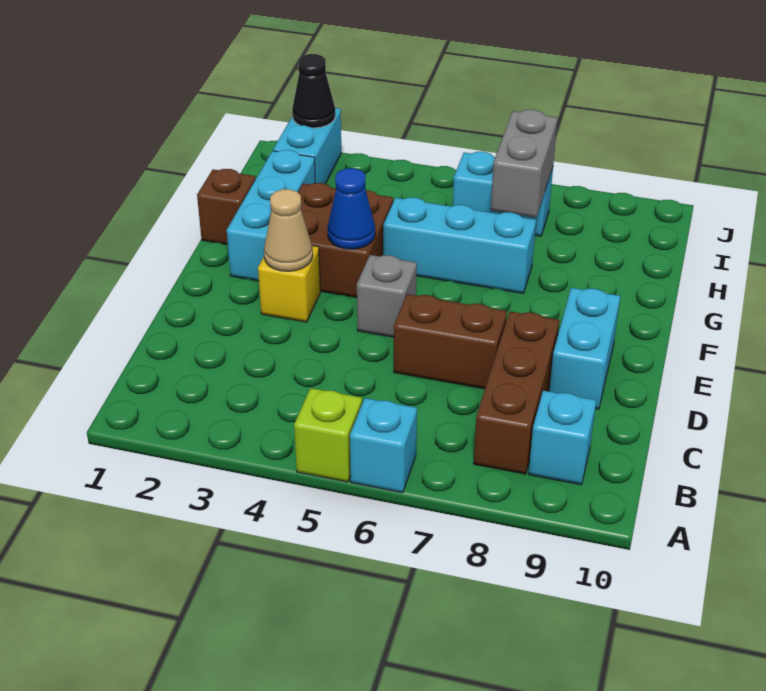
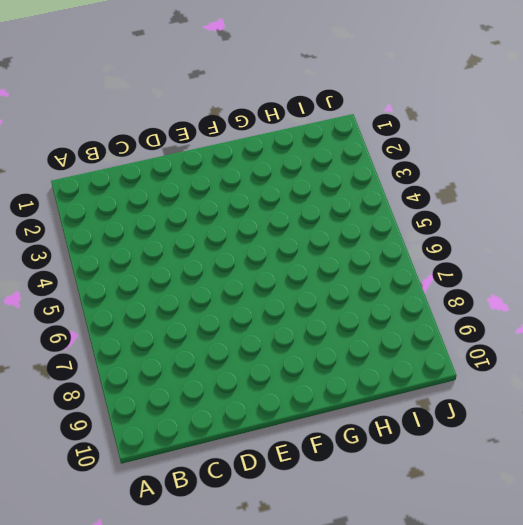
none -> lime 1x1 brick [294,388,362,482]
none -> cyan 1x1 brick [350,398,417,493]
none -> brown 1x3 brick [474,311,559,474]

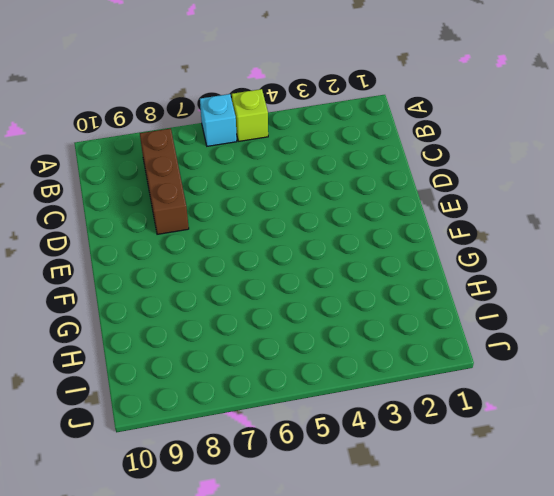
none -> cyan 1x1 brick [529,391,596,485]
none -> brown 1x2 brick [394,294,507,389]
none -> cyan 1x2 brick [549,288,620,409]

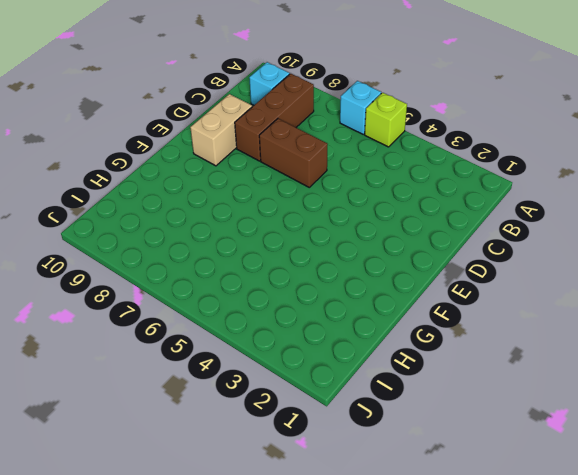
tan 1x2 brick [190,94,252,166] -> cyan 1x2 brick [549,288,620,409]
none -> yellow 1x1 brick [258,245,320,322]
none -> grey 1x1 brick [357,255,417,337]
none -> cyan 1x3 brick [227,150,315,281]

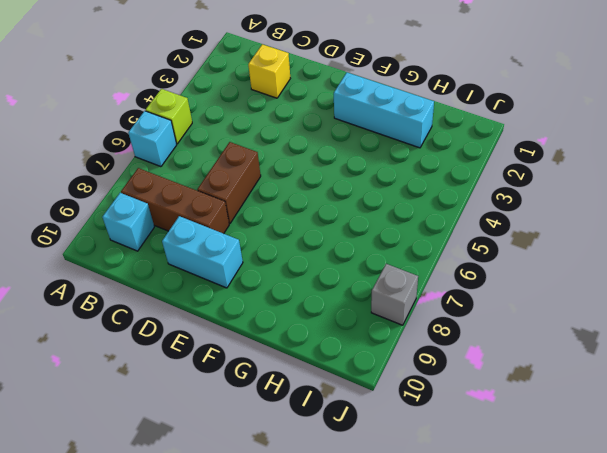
yellow 1x1 brick [248,44,290,98] -> yellow 1x1 brick moved to [258,245,320,322]
grey 1x1 brick [371,264,418,325] -> grey 1x1 brick moved to [357,255,417,337]
none -> brown 2x2 brick [298,183,393,298]
none -> brown 1x1 brick [197,169,256,245]
none -> cyan 1x3 brick [383,198,536,293]

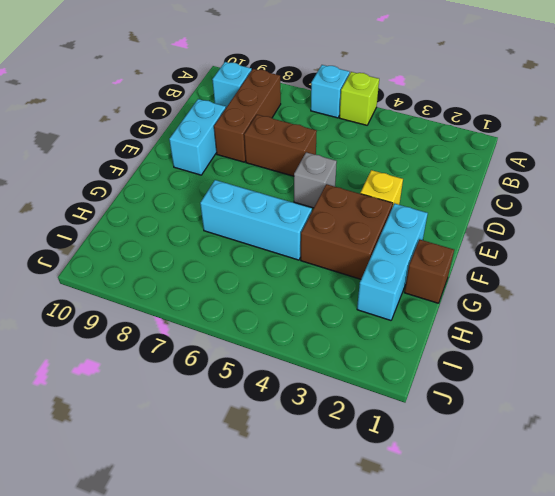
none -> cyan 1x2 brick [273,108,341,184]
none -> cyan 1x2 brick [453,152,553,236]
none -> tan 1x1 cone [264,189,313,271]

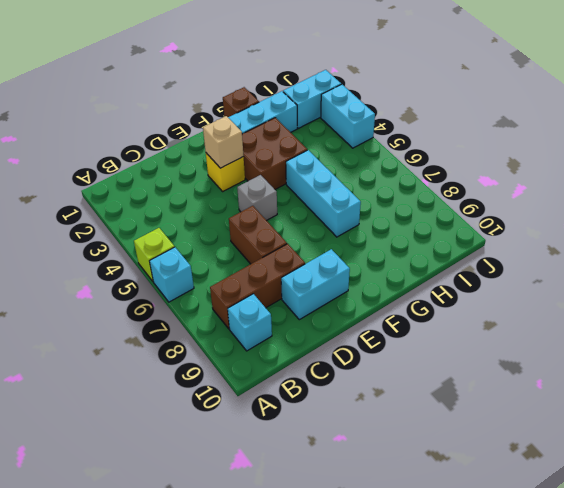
tan 1x1 brick [203,116,243,168] -> tan 1x1 cone [264,189,313,271]
cyan 1x2 brick [321,84,375,148] -> cyan 1x2 brick moved to [453,152,553,236]
none -> blue 1x1 cone [327,168,375,249]
none -> grey 1x2 brick [491,110,558,217]
none -> black 1x1 cone [292,54,335,128]

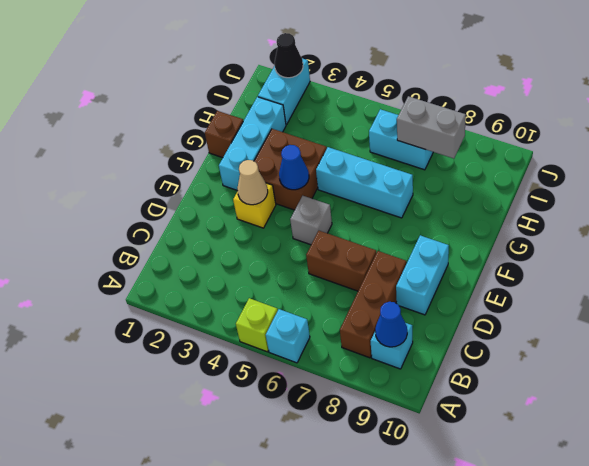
blue 1x1 cone [375,302,407,347] -> none
grey 1x2 brick [397,96,466,158] -> grey 1x2 brick turned to [491,110,558,217]

